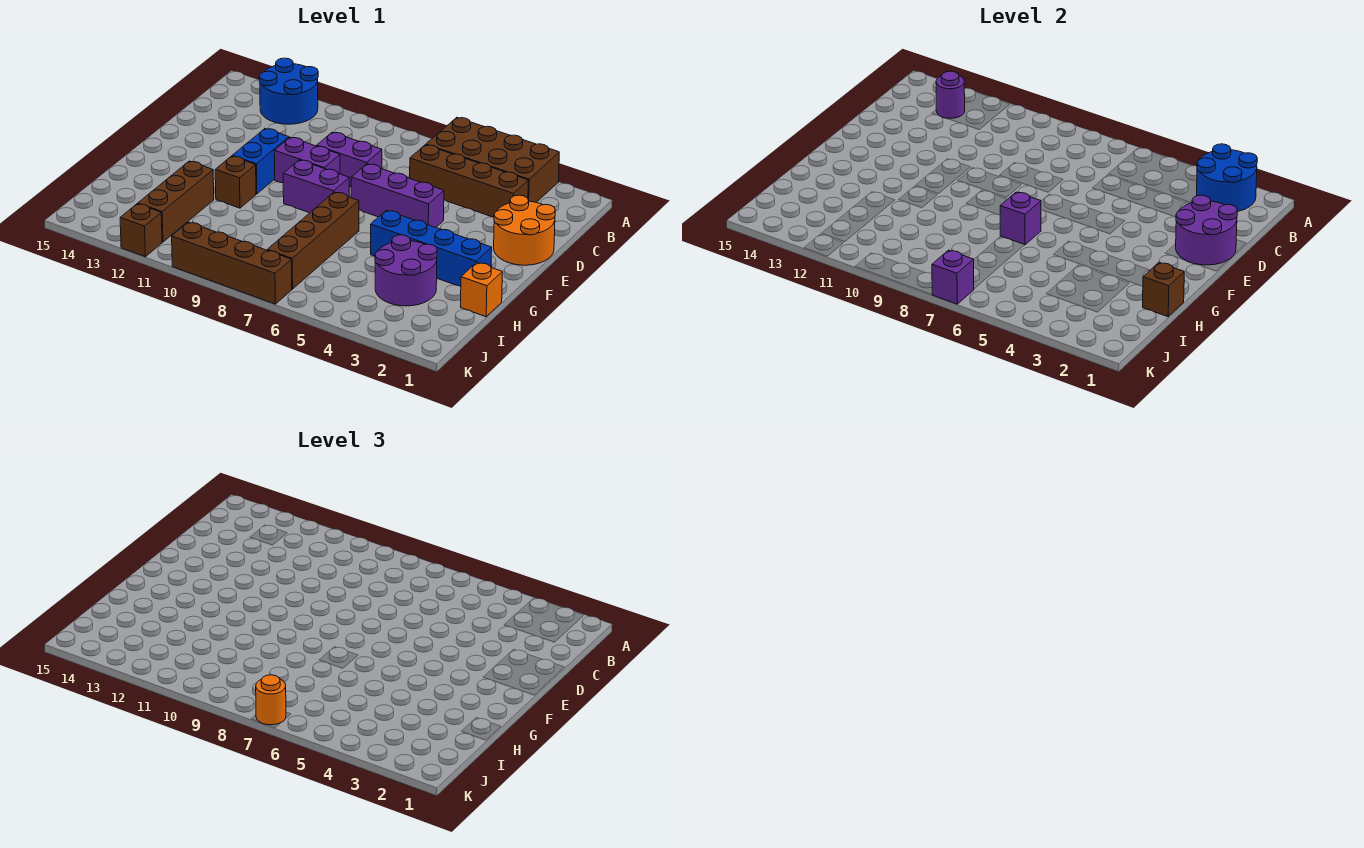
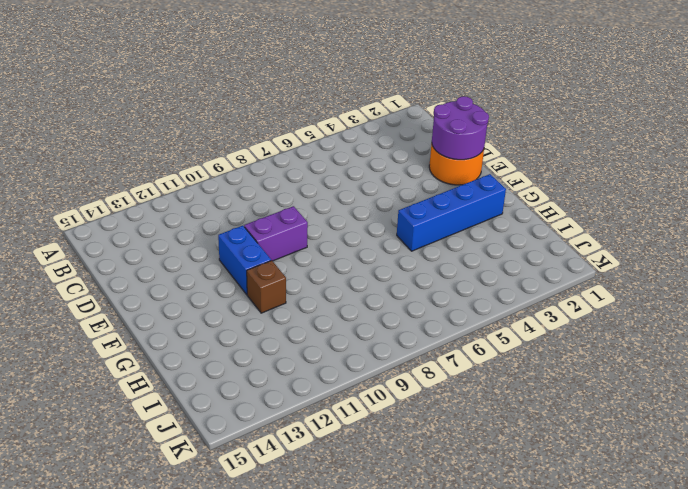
none -> brown 2x4 brick [426,118,559,202]
none -> blue 2x2 round brick [259,58,318,124]
none -> brown 1x4 brick [410,145,528,217]

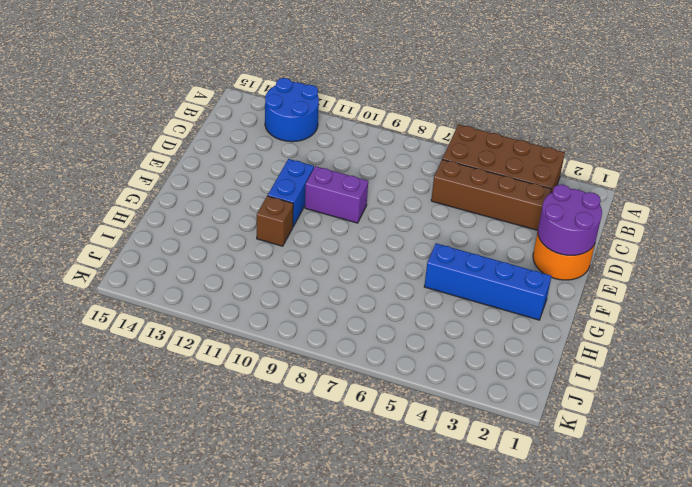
none -> purple 1x2 brick [316,132,382,187]
none -> purple 1x3 brick [351,164,444,227]
none -> purple 1x2 brick [283,160,349,213]

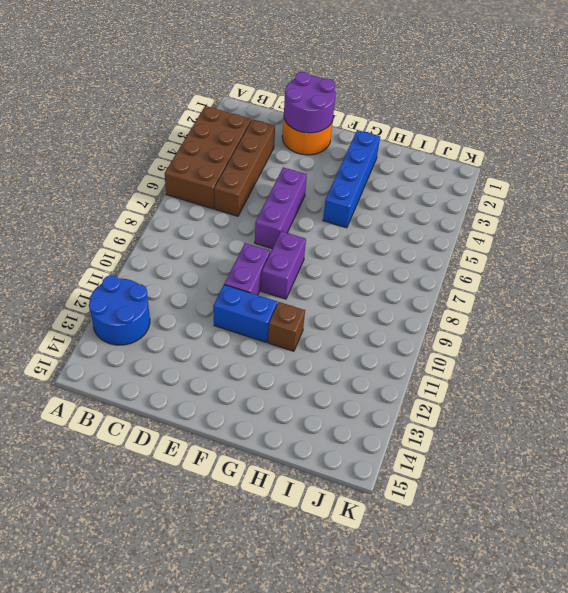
none -> purple 1x2 brick [316,132,382,187]
none -> brown 1x4 brick [267,192,359,289]
none -> orange 1x1 brick [461,263,502,317]

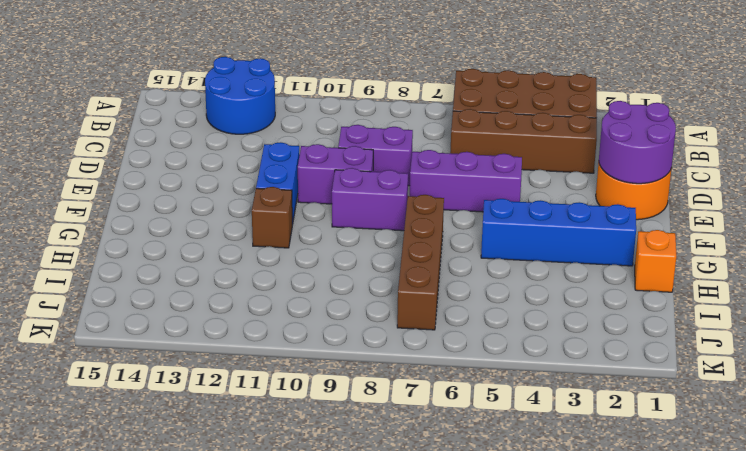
none -> purple 2x2 round brick [375,235,437,306]
none -> brown 1x3 brick [138,161,214,242]
none -> brown 1x4 brick [172,222,292,304]

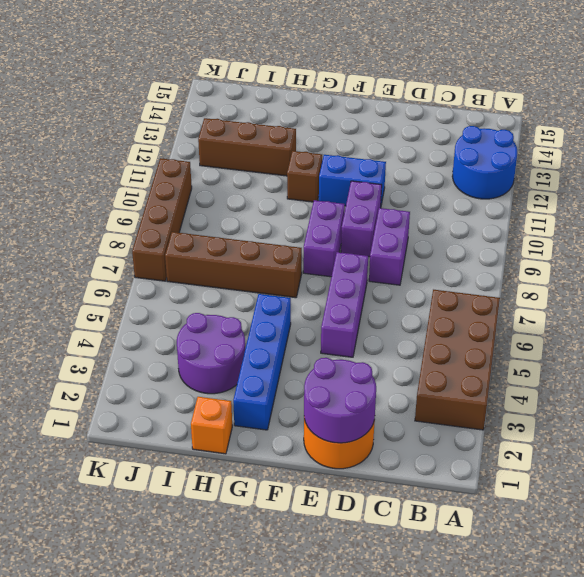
none -> brown 1x4 brick [410,145,528,217]
none -> brown 1x1 brick [120,204,162,257]
none -> blue 2x2 round brick [1197,144,1257,212]

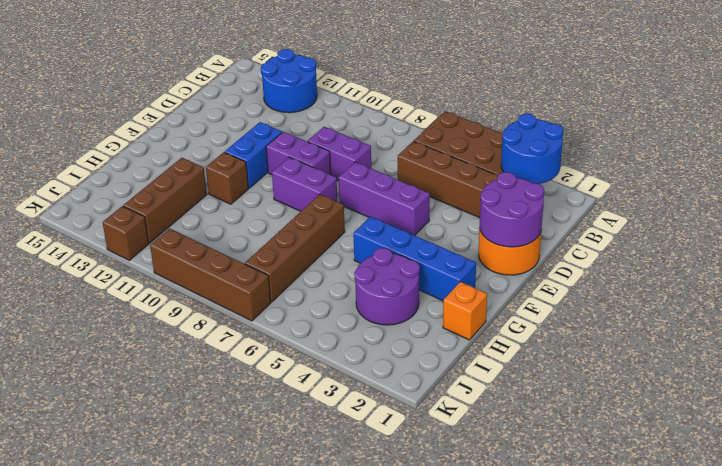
none -> purple 1x1 round brick [936,71,965,118]
none -> purple 1x1 brick [1000,192,1041,245]
none -> brown 1x1 brick [1143,263,1184,317]

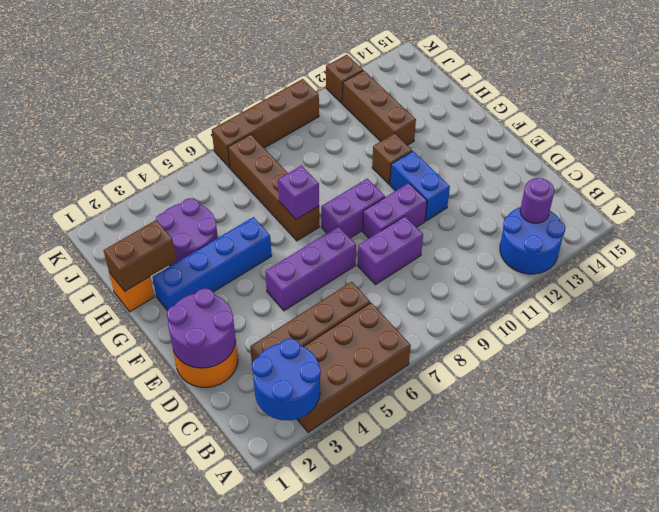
brown 1x2 brick [104,220,176,291] -> brown 1x1 brick [1143,263,1184,317]
none -> purple 1x1 brick [932,250,974,304]
none -> orange 1x1 round brick [256,675,286,725]

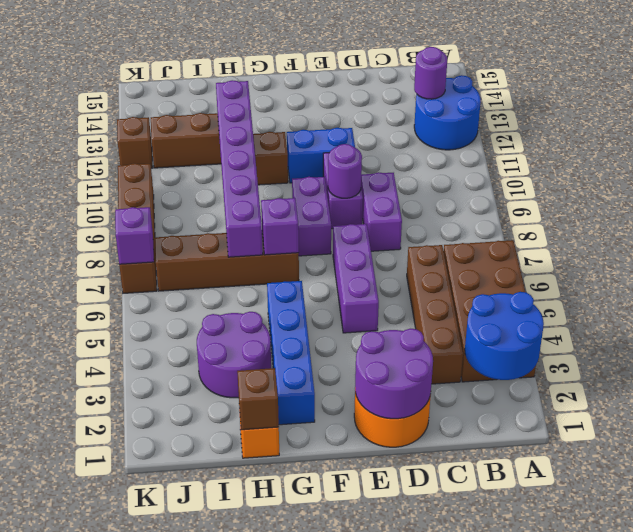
purple 1x1 round brick [328,144,362,198] -> none
purple 1x6 brick [216,80,263,257] -> none
none -> orange 1x1 round brick [256,675,286,725]

